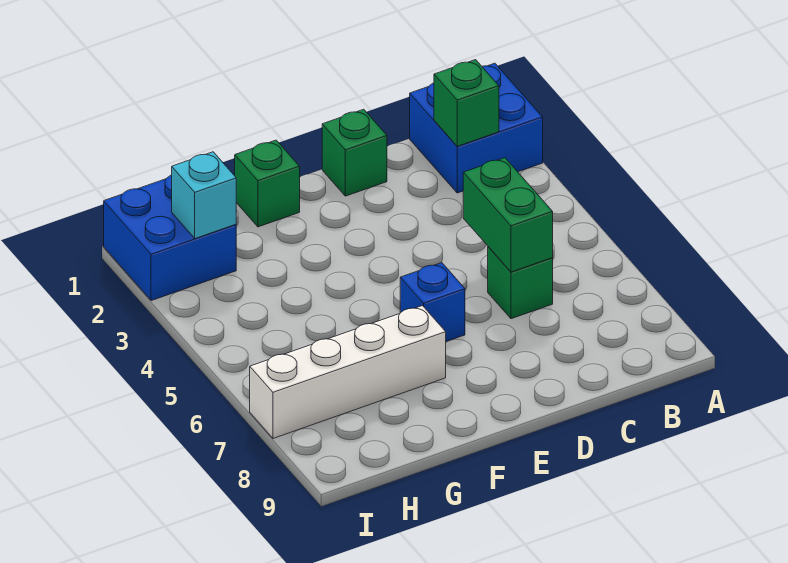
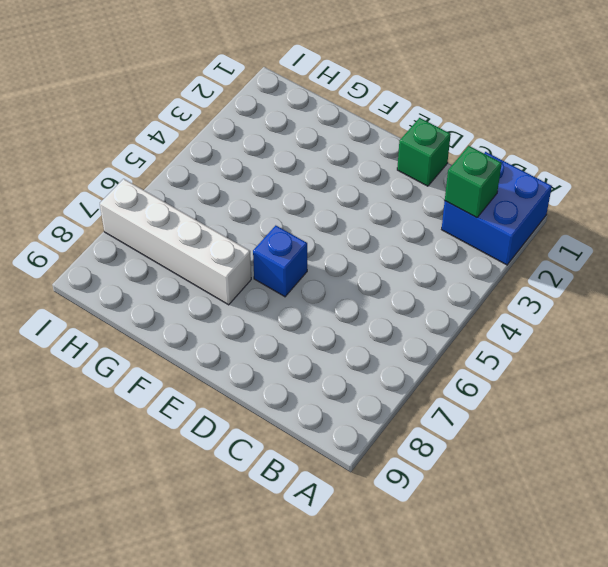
none -> green 1x1 brick [488,247,553,319]
none -> green 1x1 brick [235,140,300,227]

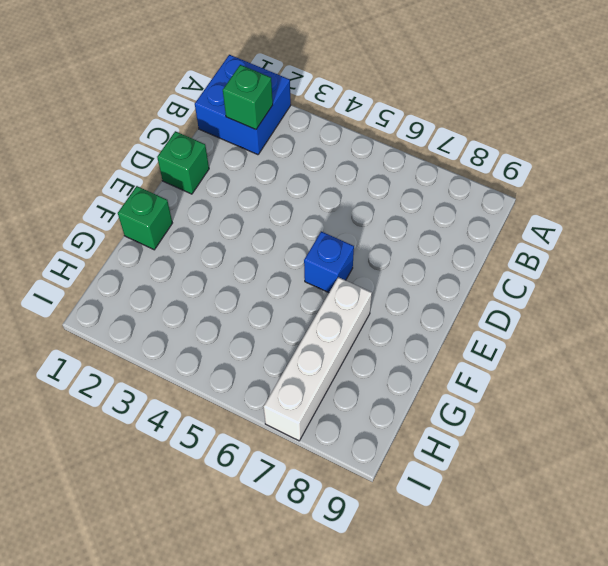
none -> green 1x1 brick [488,247,553,319]
none -> blue 2x2 brick [104,175,236,301]

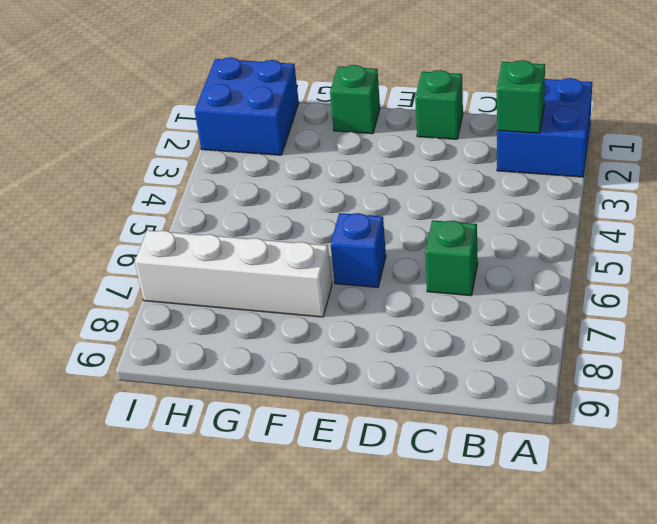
none -> green 1x2 brick [463,158,553,272]
none -> cyan 1x1 brick [172,152,236,239]

